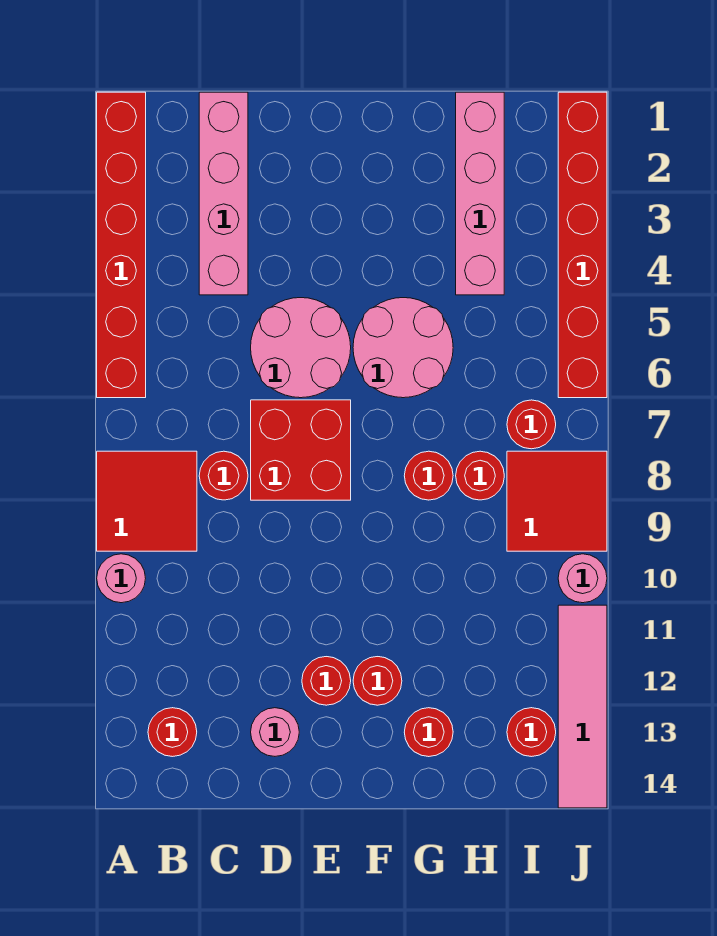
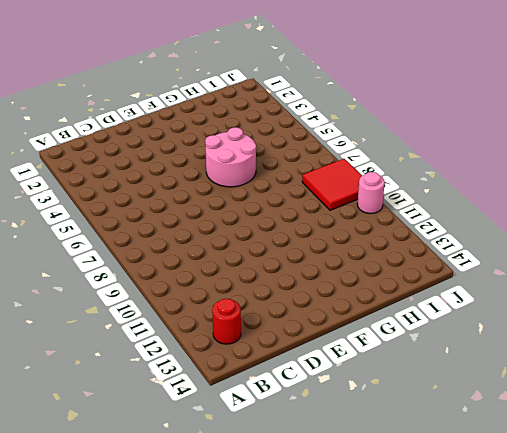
none -> red 1x6 brick [97,92,146,398]
none -> red 2x2 tile [97,451,197,551]
none -> pink 1x1 round brick [97,554,146,603]

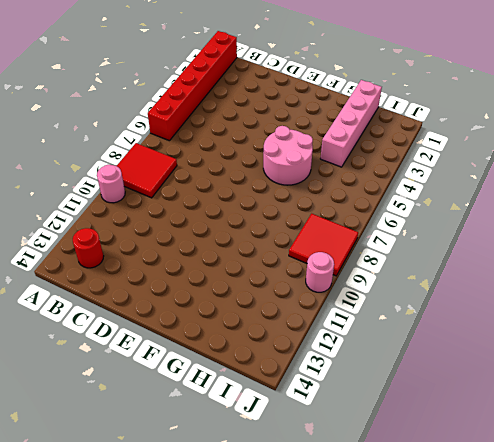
none -> pink 1x4 brick [199,92,248,295]
none -> red 1x1 round brick [199,451,248,500]
none -> pink 2x2 round brick [251,298,351,398]

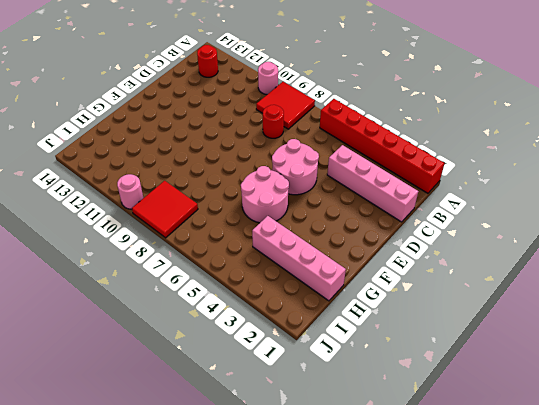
none -> red 2x2 brick [251,400,351,500]
none -> pink 1x1 round brick [251,708,299,756]
none -> red 1x1 round brick [302,657,351,705]

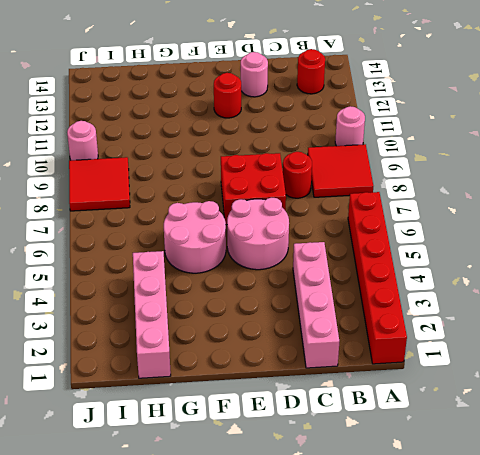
none -> red 1x1 round brick [353,657,402,705]
none -> red 1x1 round brick [404,451,453,500]
none -> red 1x1 round brick [404,708,453,757]

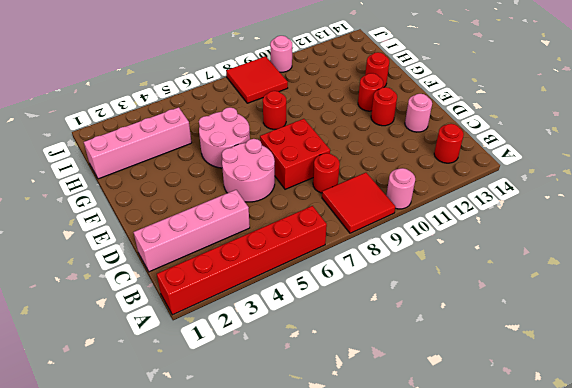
none -> red 1x1 round brick [456,451,504,500]
none -> red 1x1 round brick [507,400,556,449]
none -> red 1x1 round brick [507,708,556,757]

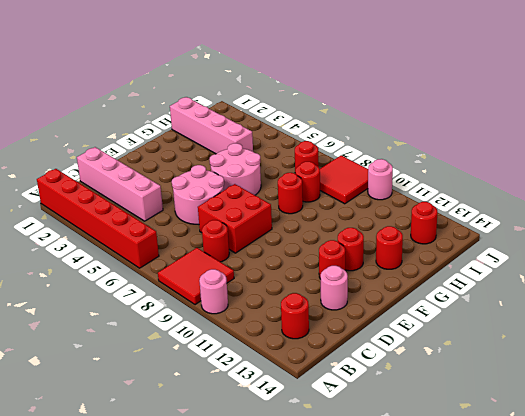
none -> red 1x6 brick [558,92,607,398]
none -> pink 1x4 tile [558,605,607,808]

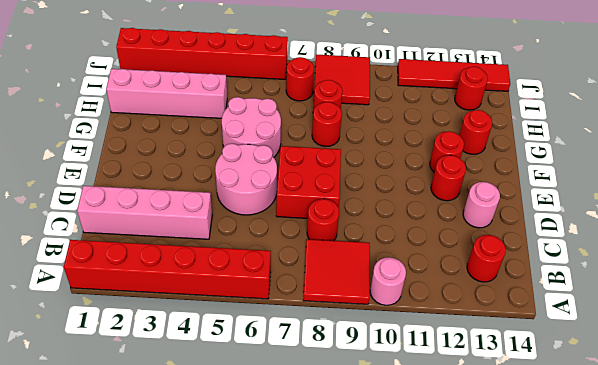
red 1x4 tile [398,59,510,91] -> pink 1x4 tile [558,605,607,808]
none -> pink 1x1 round brick [558,554,607,603]

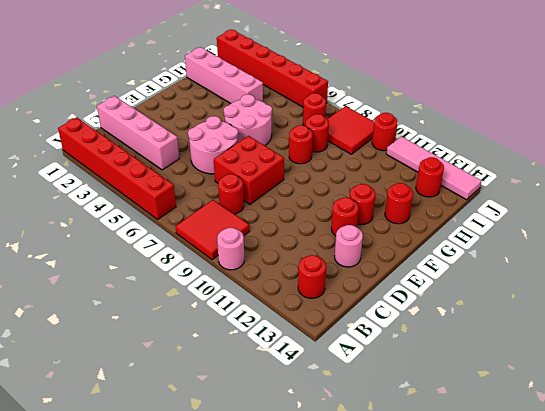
red 1x1 round brick [372,113,398,151] -> pink 1x1 round brick [558,554,607,603]

